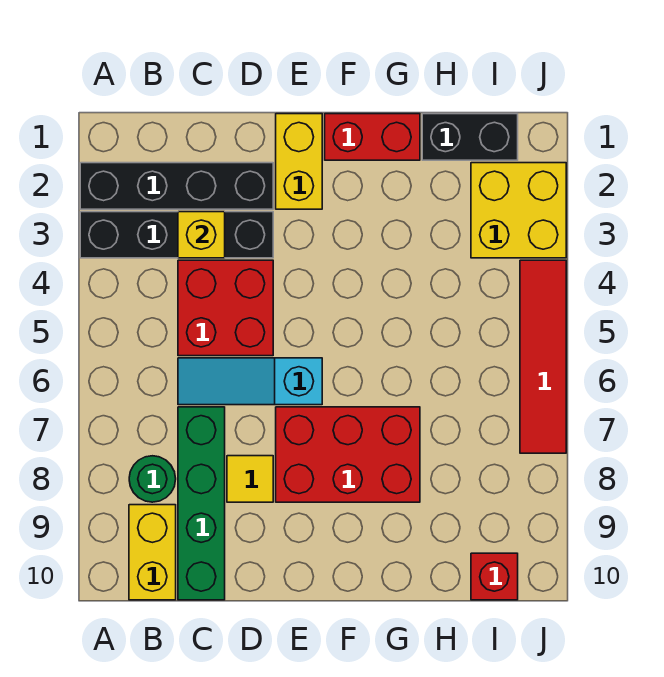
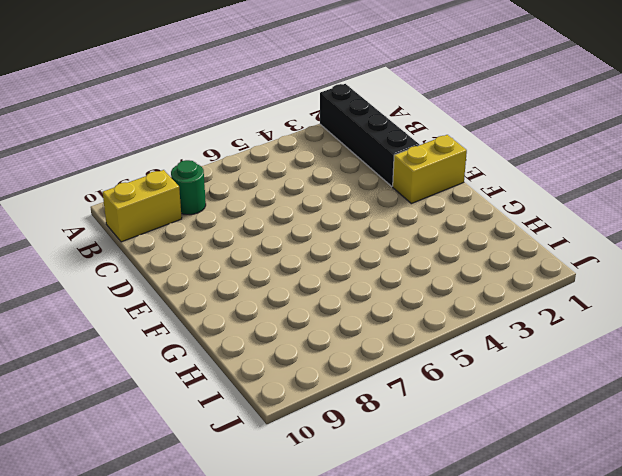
none -> black 1x4 brick [80,212,273,258]
none -> red 2x2 brick [178,260,273,356]
none -> cyan 1x3 slope [178,358,322,405]

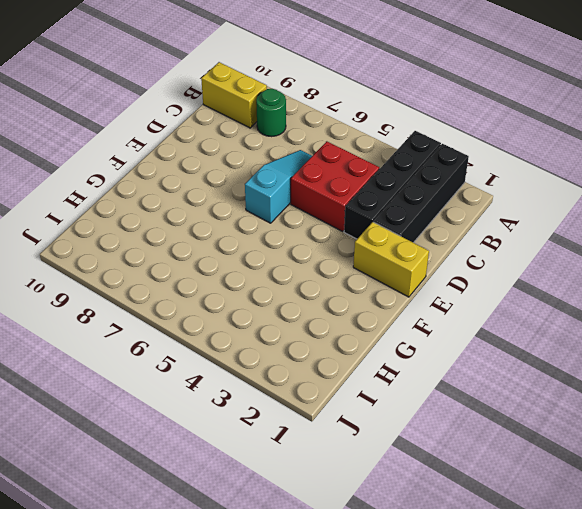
none -> green 1x4 brick [178,407,225,600]
none -> yellow 1x1 tile [227,456,273,502]
none -> red 2x3 brick [276,407,420,502]

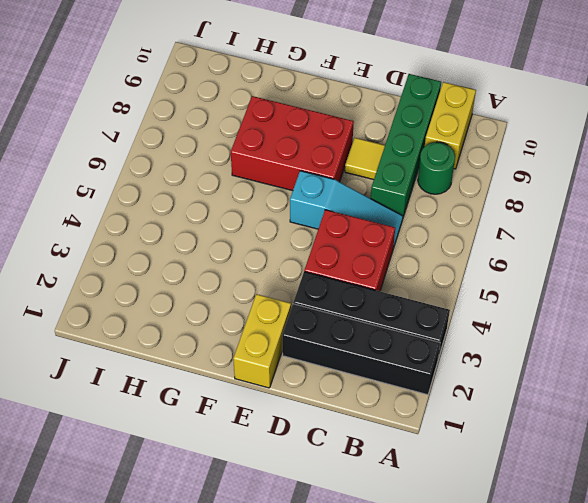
none -> red 1x2 brick [325,114,420,160]
none -> black 1x2 brick [422,114,518,160]
none -> yellow 2x2 brick [471,163,566,258]

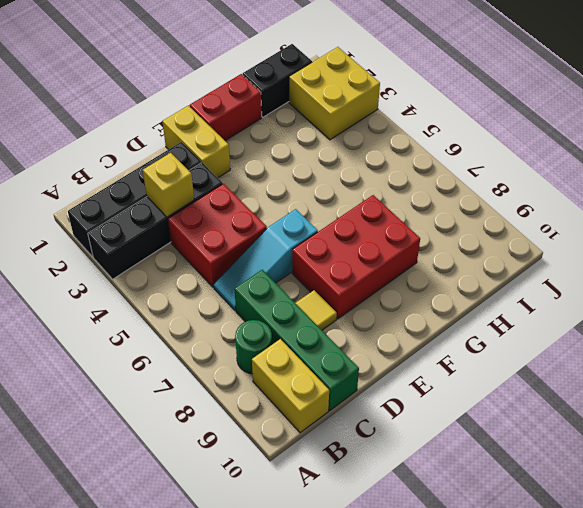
none -> red 1x1 brick [471,553,518,600]
none -> red 1x4 tile [520,260,566,453]

